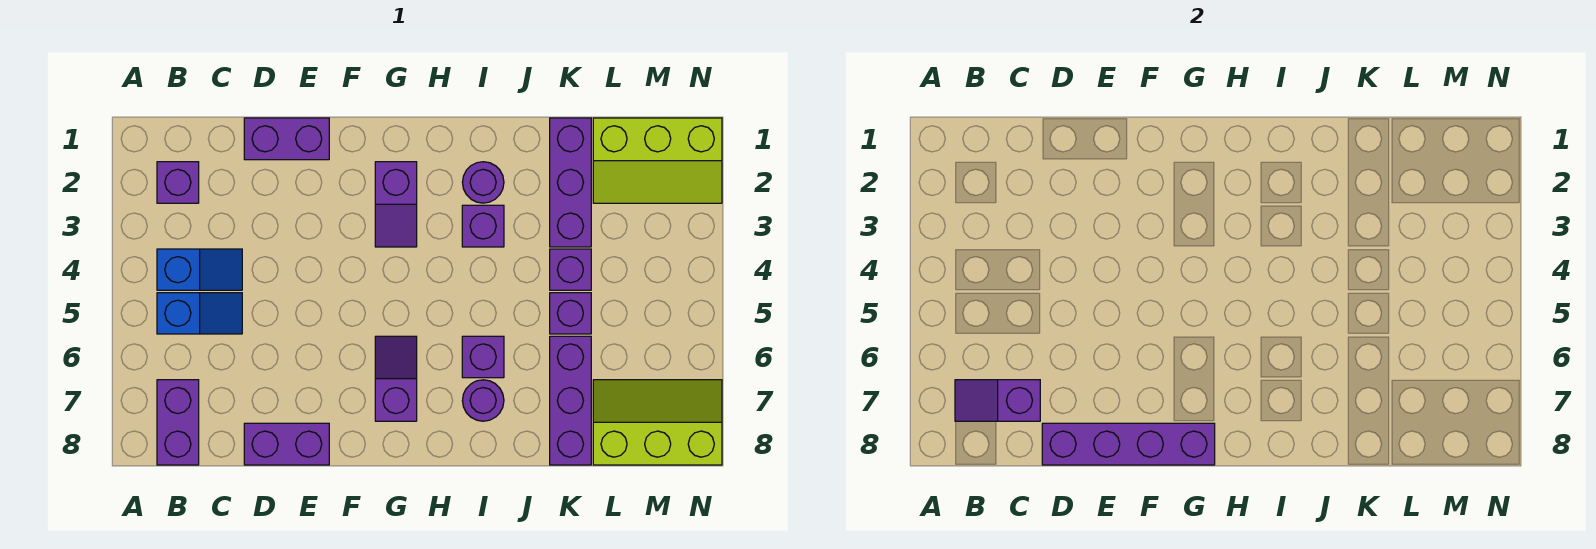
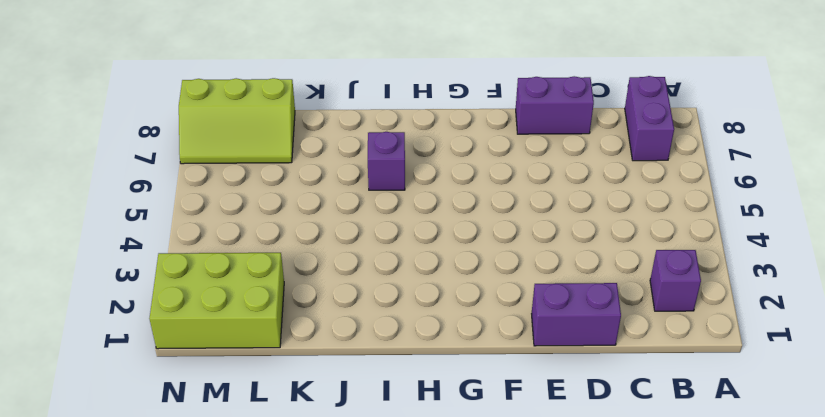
lime 2x3 brick [149,253,284,349] -> lime 2x3 slope [593,118,722,203]
none -> blue 1x2 slope [157,249,242,290]
none -> blue 1x2 slope [157,293,242,334]
none -> purple 1x2 slope [375,162,417,247]

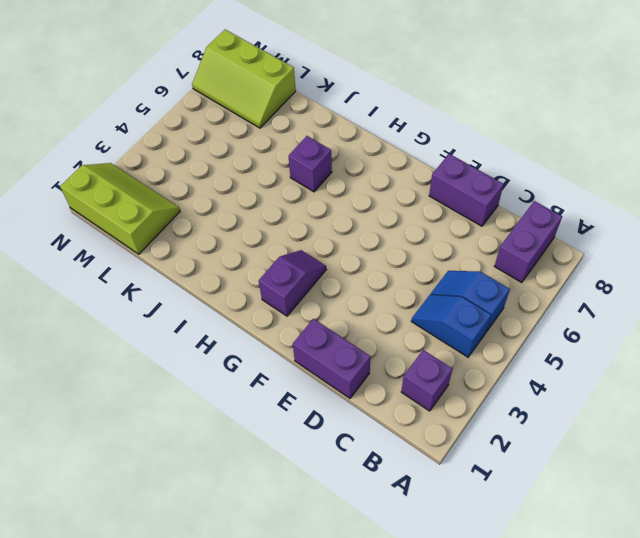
none -> purple 1x2 slope [375,336,417,421]
none -> purple 1x1 round brick [462,162,504,203]
none -> purple 1x1 brick [462,205,504,247]

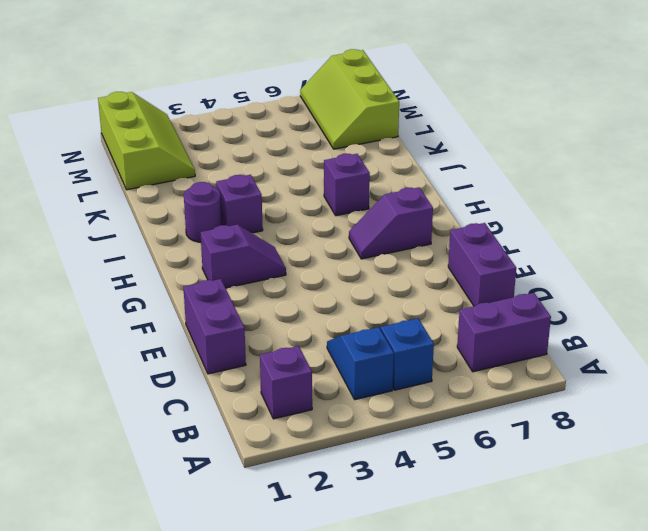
none -> purple 1x1 round brick [462,380,504,421]
none -> purple 1x3 brick [550,118,591,247]
none -> purple 1x1 brick [550,249,591,290]

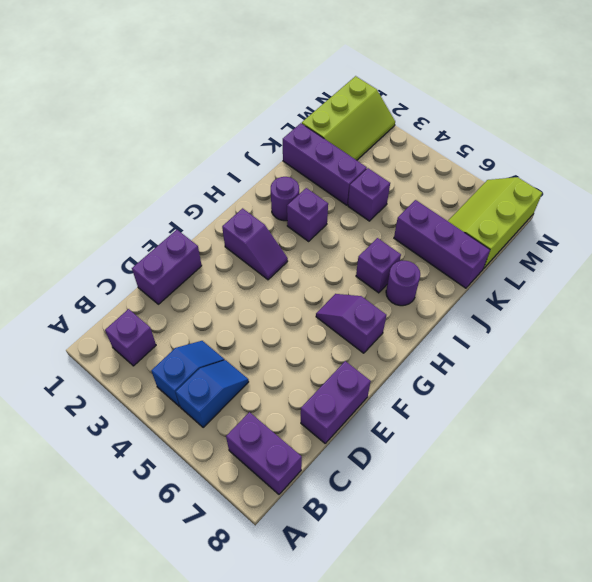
none -> purple 1x1 brick [550,293,591,334]
none -> purple 1x2 slope [955,380,1040,421]
none -> purple 1x4 brick [1042,423,1215,465]

